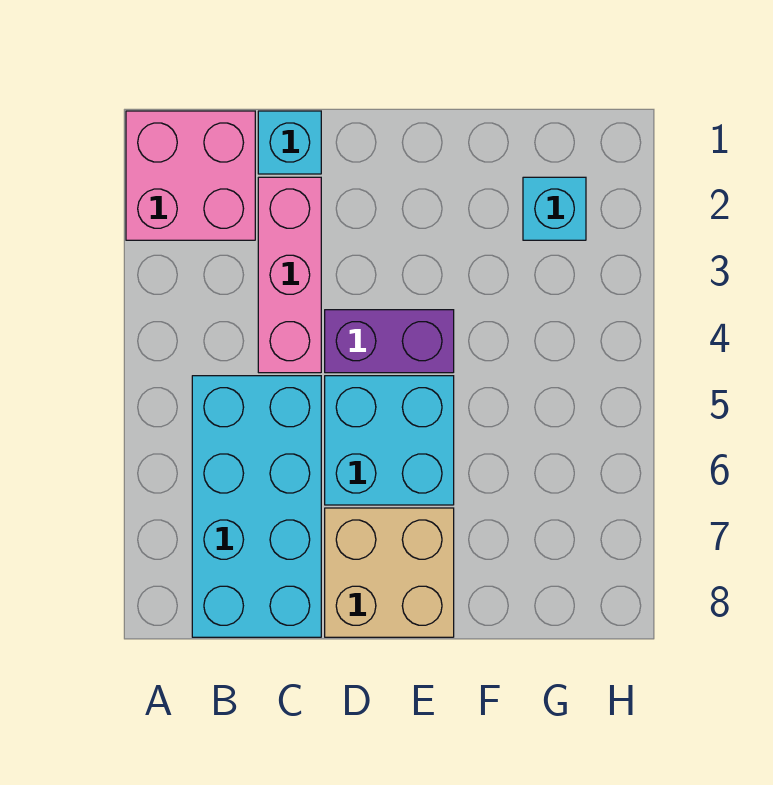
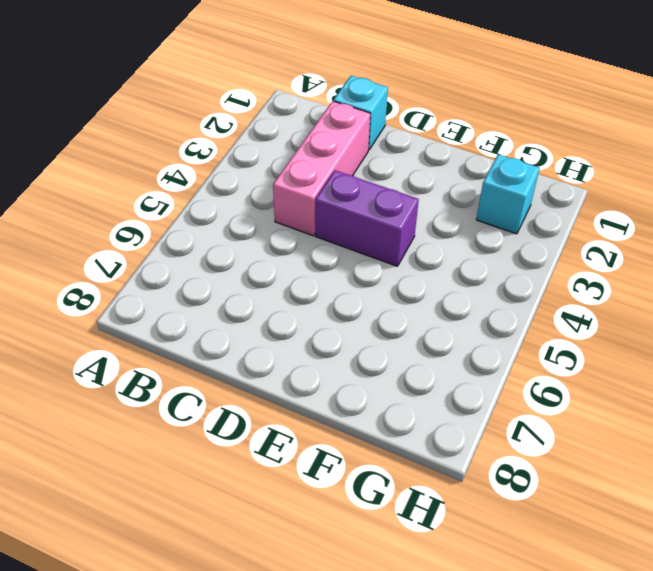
none -> pink 2x2 brick [126,111,255,240]
none -> cyan 2x4 brick [192,376,321,637]

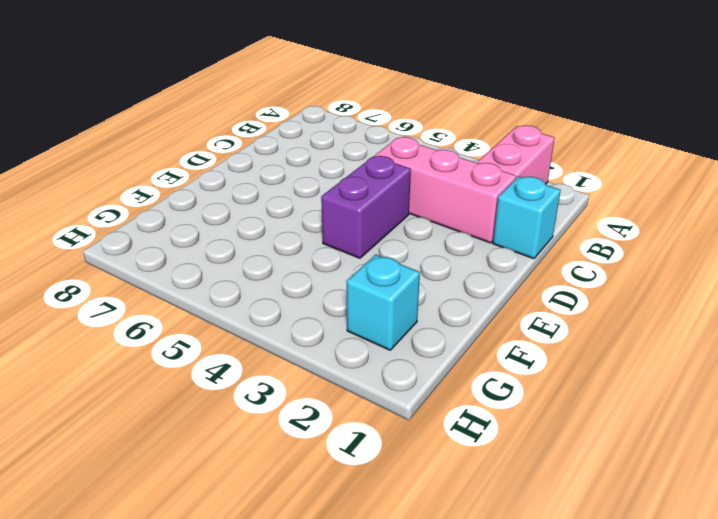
pink 1x2 brick [477,125,555,184] -> pink 2x2 brick [126,111,255,240]
none -> cyan 2x4 brick [192,376,321,637]
none -> cyan 2x2 brick [325,376,454,505]

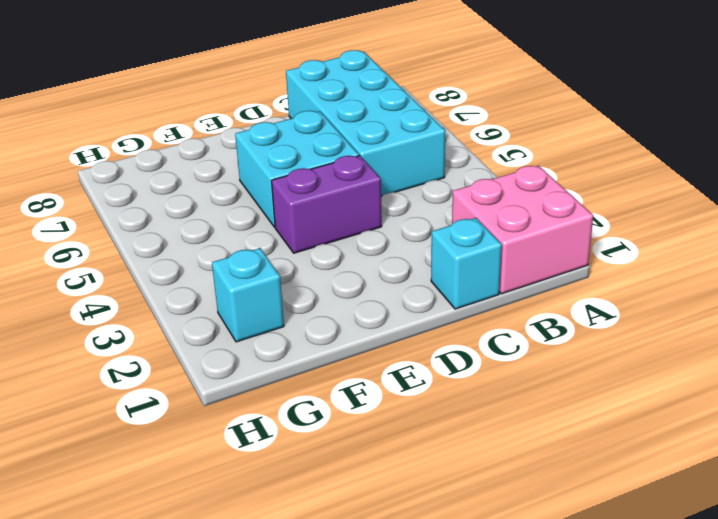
none -> pink 1x3 brick [258,177,321,373]
none -> tan 2x2 brick [325,508,454,637]

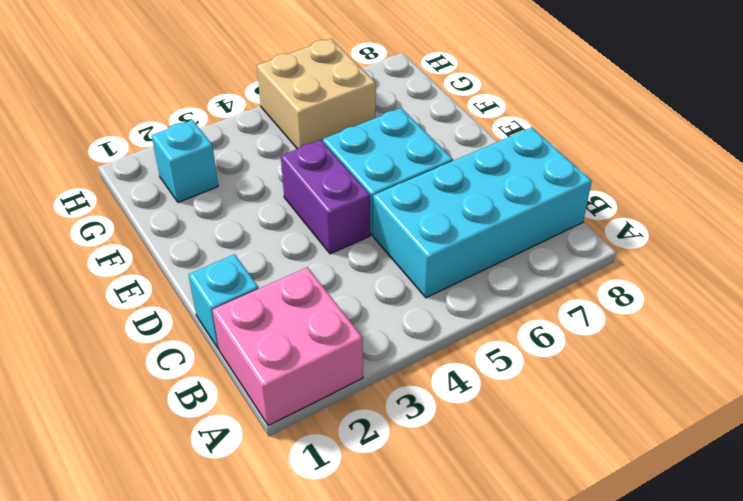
tan 2x2 brick [257,39,376,149] -> tan 2x2 brick moved to [325,508,454,637]
none -> pink 1x3 brick [258,177,321,373]

